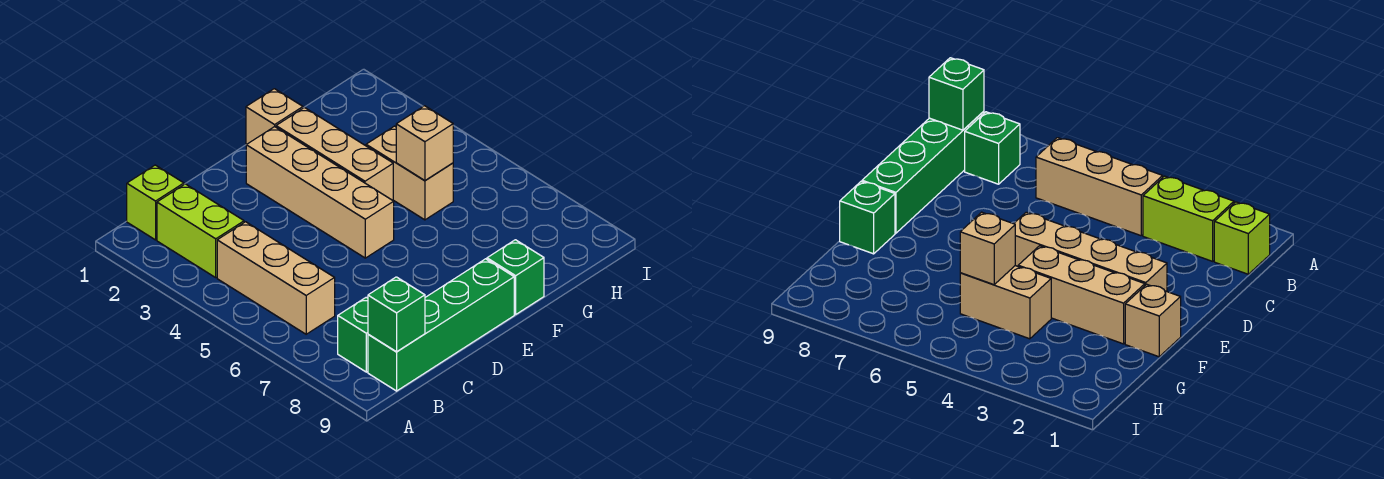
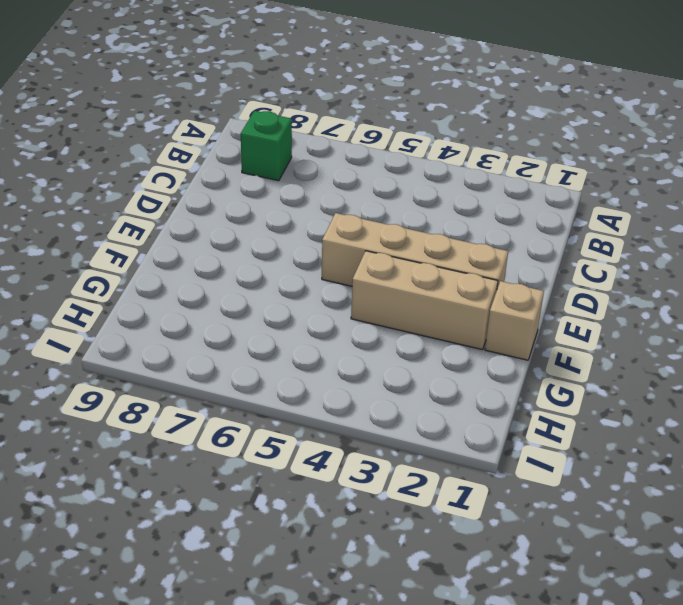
none -> lime 1x1 brick [127,165,184,240]
none -> lime 1x2 brick [157,184,244,277]
none -> tan 1x3 brick [217,222,335,334]

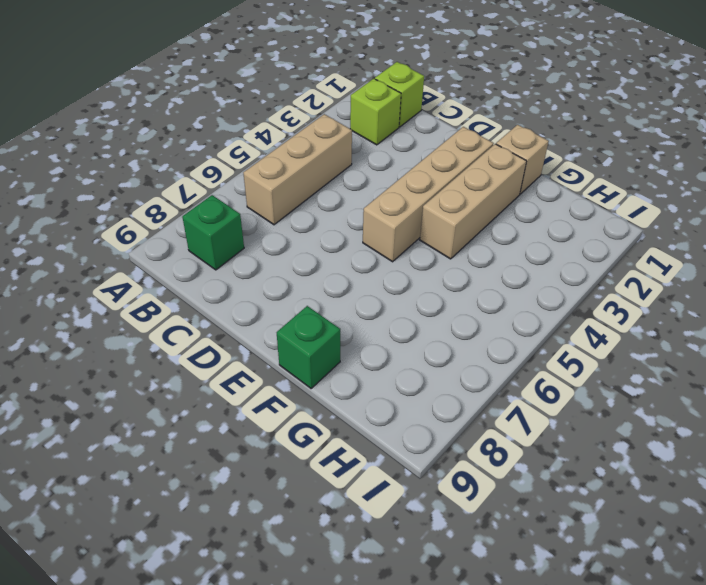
lime 1x1 brick [350,79,401,145] -> lime 1x2 brick [157,184,244,277]
none -> green 1x4 brick [368,259,514,391]
none -> tan 1x2 brick [366,126,453,220]
none -> green 1x1 brick [368,277,425,352]

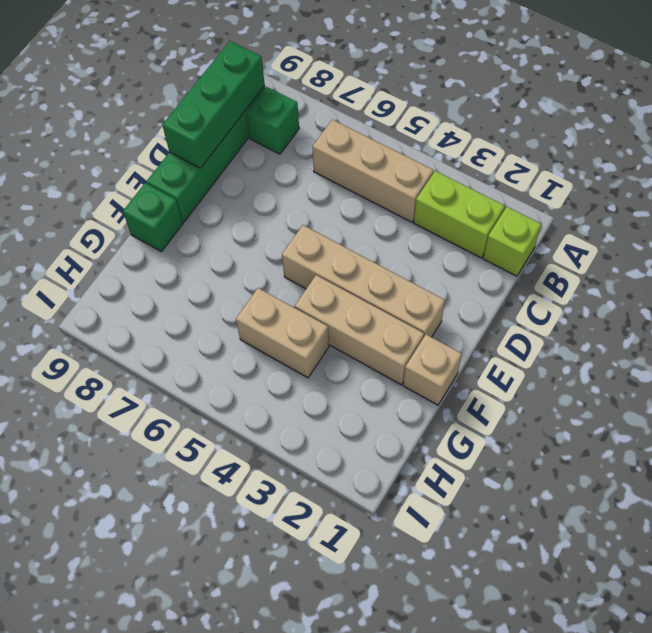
green 1x3 brick [162,41,265,168] -> green 1x1 brick [368,277,425,352]
none -> tan 1x1 brick [396,106,453,181]

